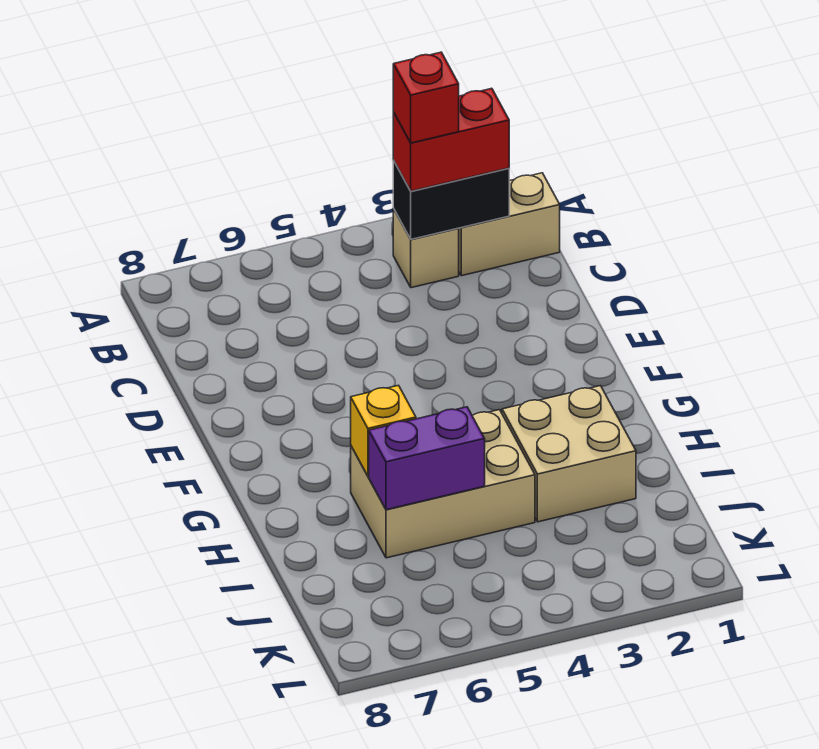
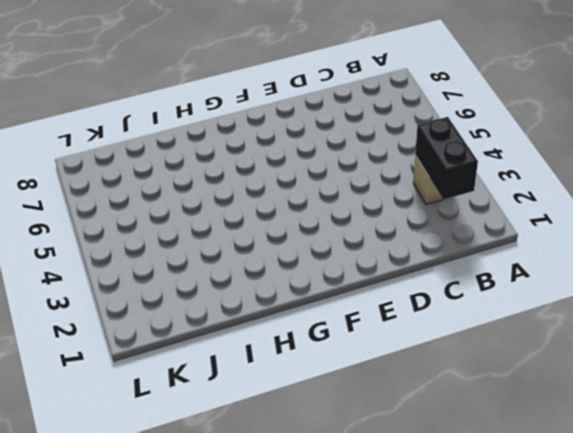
none -> tan 1x2 brick [458,173,560,276]
none -> tan 2x2 brick [502,386,636,522]

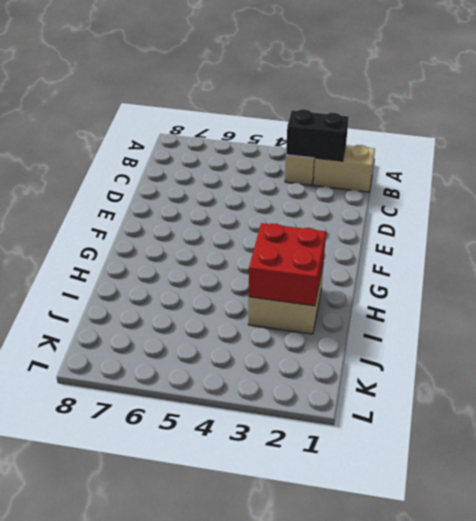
red 2x2 brick [249,223,326,306] -> none
none -> tan 2x3 brick [351,410,535,558]
none -> yellow 1x1 brick [351,385,416,476]

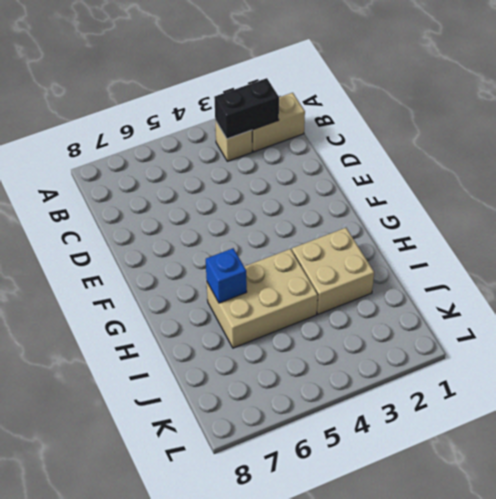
blue 1x1 brick [206,248,247,303] -> yellow 1x1 brick [351,385,416,476]
none -> purple 1x2 brick [369,407,485,510]
none -> red 1x2 brick [393,88,509,191]

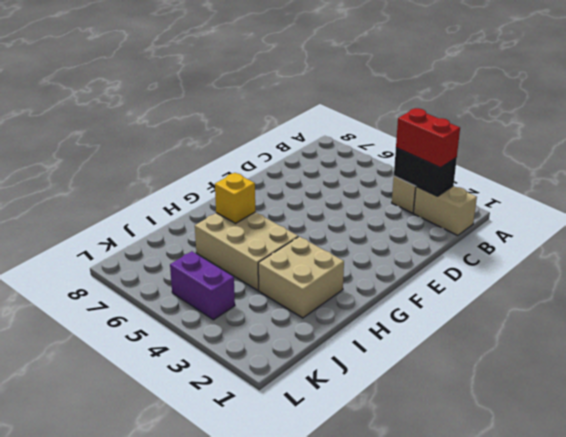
purple 1x2 brick [170,251,235,320] -> purple 1x2 brick moved to [369,407,485,510]
none -> red 1x1 brick [393,52,459,143]

